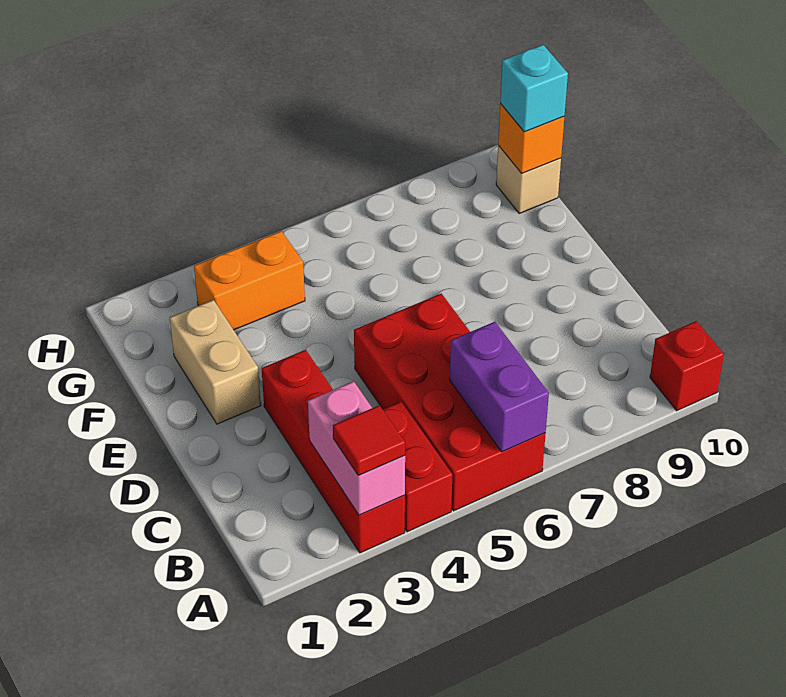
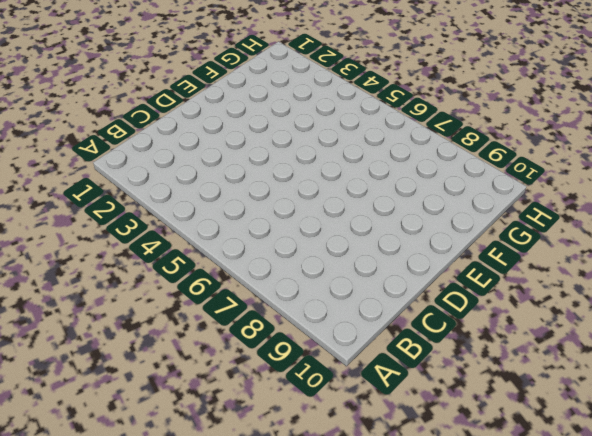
none -> red 1x4 brick [262,350,405,553]
none -> red 1x2 brick [383,402,452,532]
none -> red 2x4 brick [354,294,546,511]

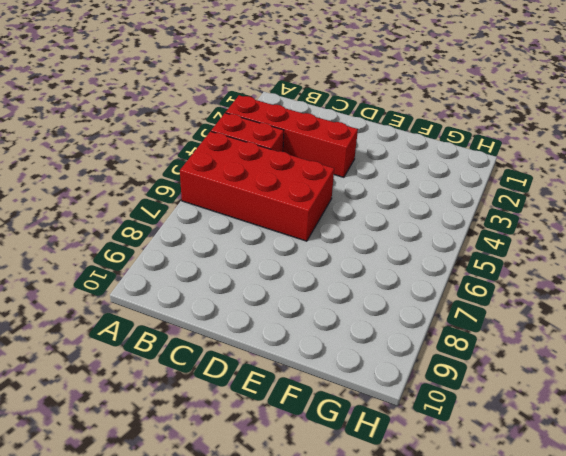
none -> red 1x1 brick [650,321,724,411]
none -> tan 1x2 brick [170,300,261,424]
none -> orange 1x2 brick [194,231,305,330]

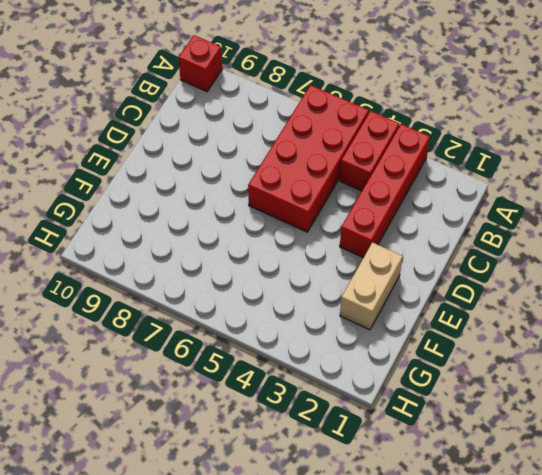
none -> orange 1x2 brick [194,231,305,330]
none -> tan 1x1 brick [496,146,561,214]
none -> pink 1x2 brick [308,381,405,515]

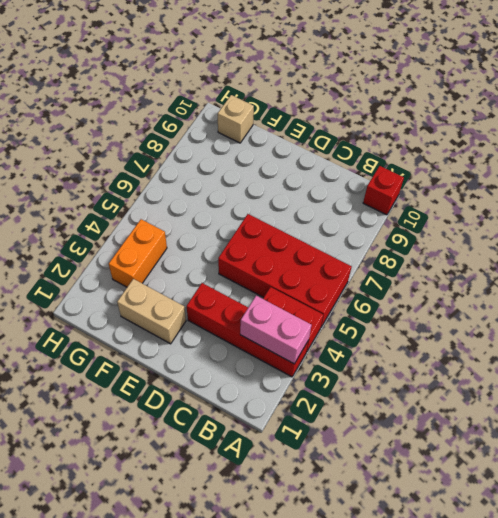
none -> purple 1x2 brick [450,322,549,452]
none -> orange 1x1 brick [498,103,564,174]
none -> red 1x1 tile [333,405,405,475]

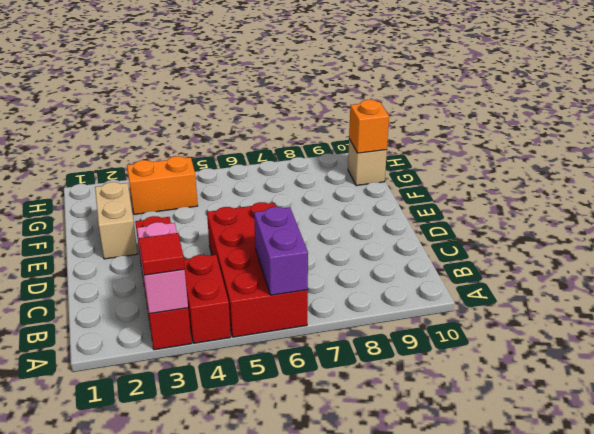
none -> red 1x1 brick [650,321,724,411]
none -> cyan 1x1 brick [500,45,568,132]

